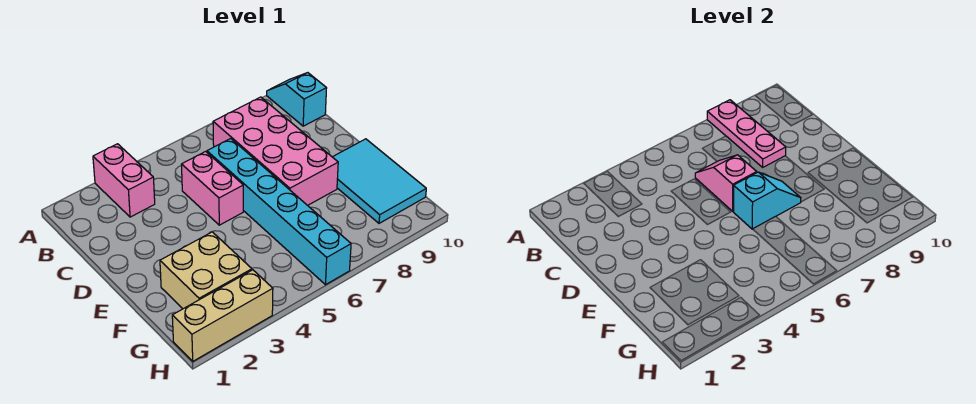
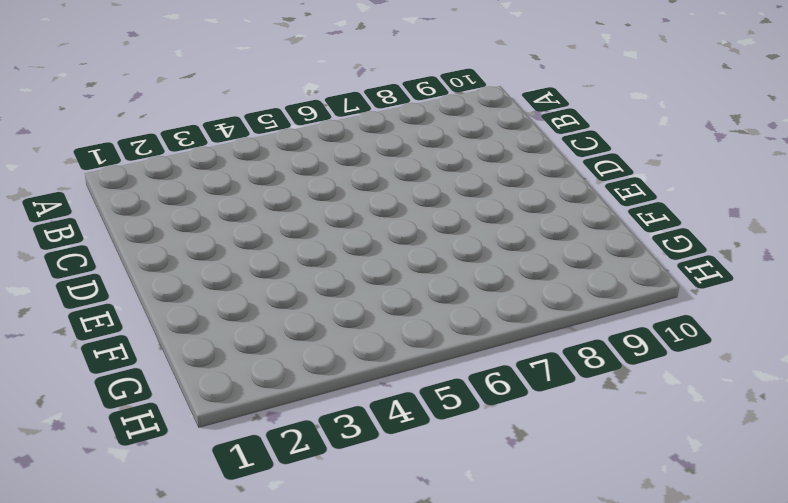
none -> pink 1x2 brick [93,144,155,217]
none -> cyan 1x2 slope [267,73,327,126]

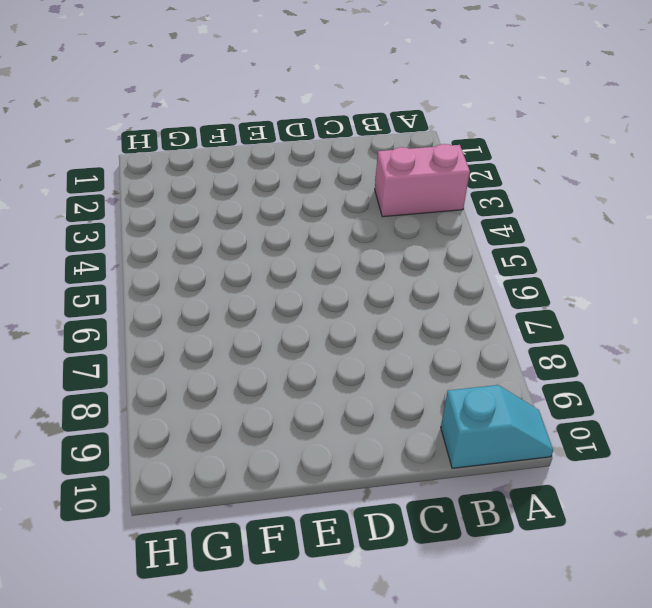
none -> pink 2x4 brick [213,97,338,205]
none -> pink 1x2 brick [181,151,243,225]

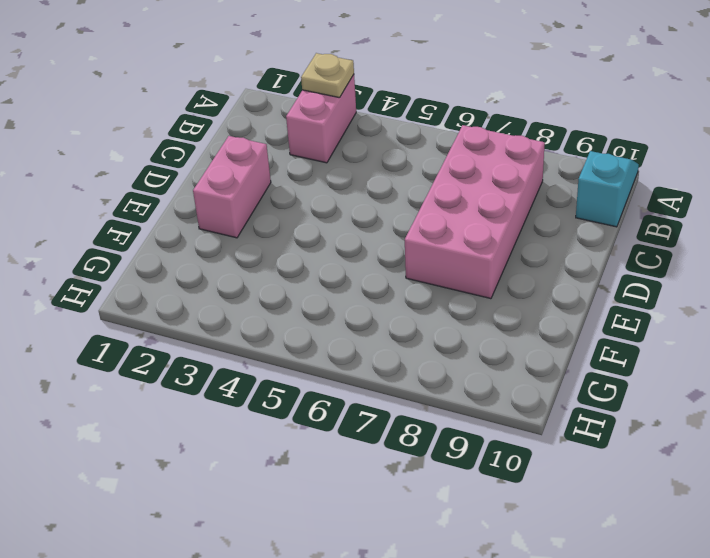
tan 1x1 plate [301,53,354,98] -> none
pink 1x2 brick [193,136,271,238] -> pink 1x2 brick moved to [181,151,243,225]
none -> cyan 1x6 brick [207,139,351,285]
none -> cyan 2x3 tile [333,139,426,223]

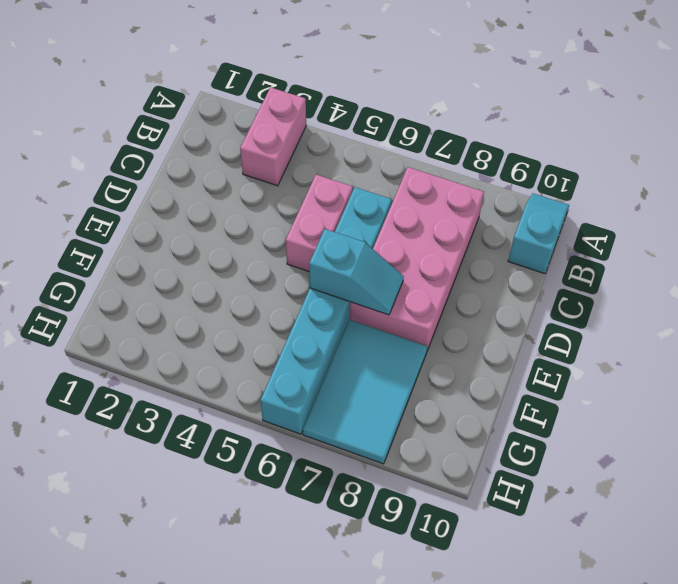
cyan 2x3 tile [303,319,428,464] -> cyan 2x3 tile moved to [333,139,426,223]
none -> tan 2x2 brick [160,232,252,309]
none -> tan 1x3 brick [172,270,273,361]

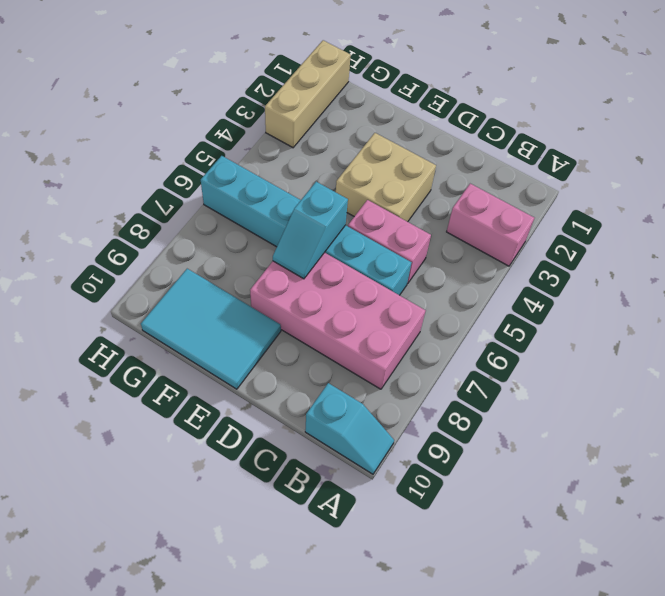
tan 2x2 brick [336,133,436,222] -> tan 2x2 brick moved to [160,232,252,309]
none -> pink 1x3 plate [707,100,786,167]
none -> pink 1x2 slope [695,155,757,211]

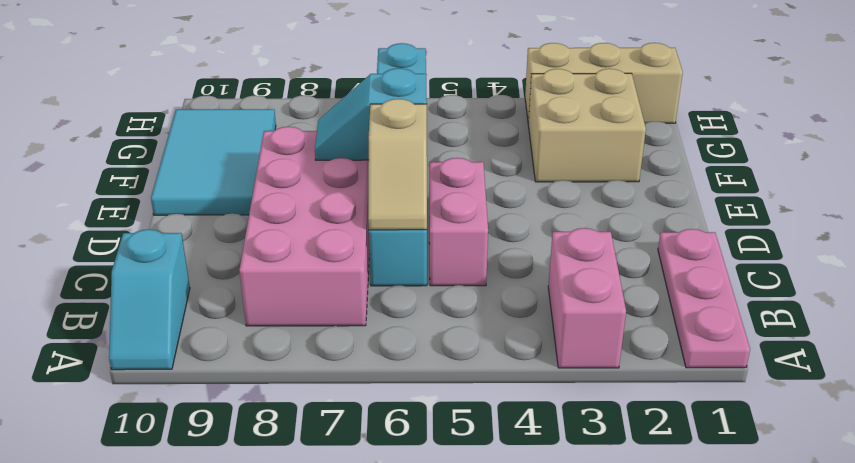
pink 1x3 plate [658,229,750,368] -> pink 1x3 plate moved to [707,100,786,167]
tan 1x2 slope [368,99,427,230] -> pink 1x2 slope [695,155,757,211]

